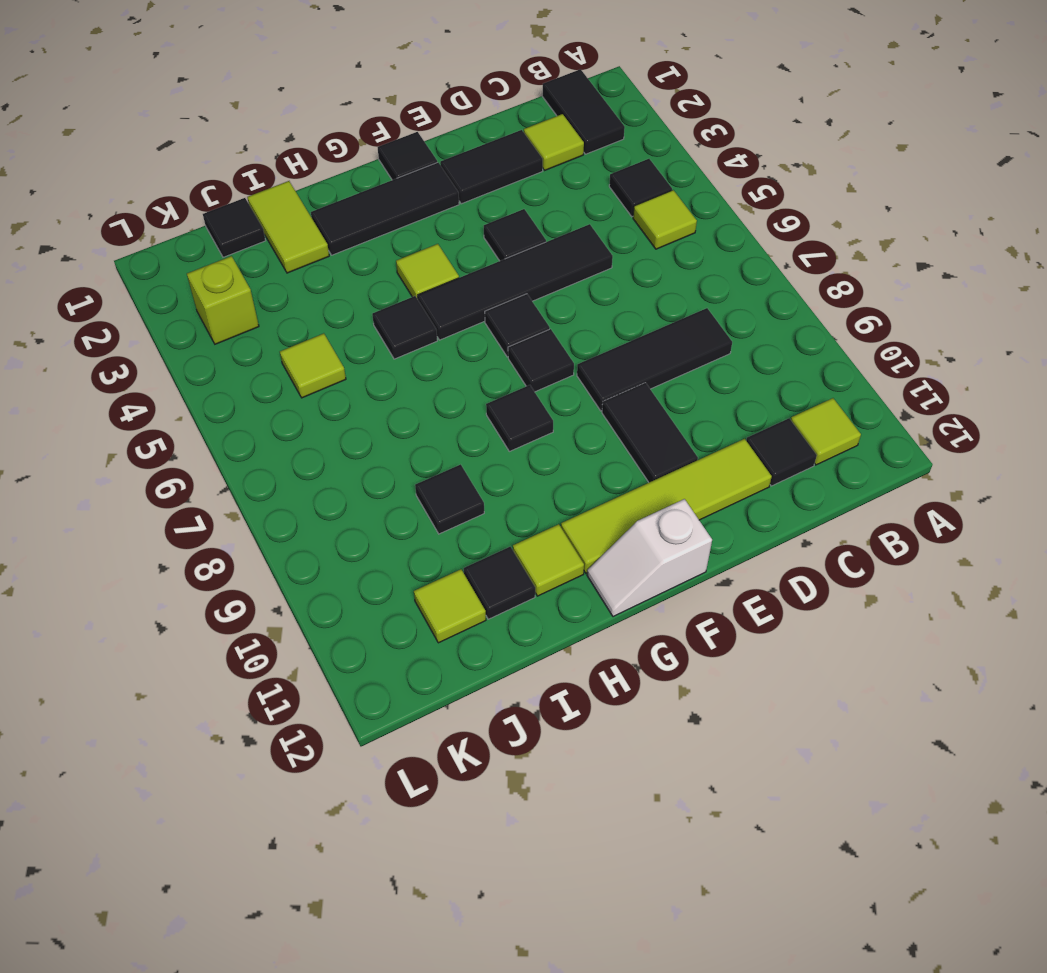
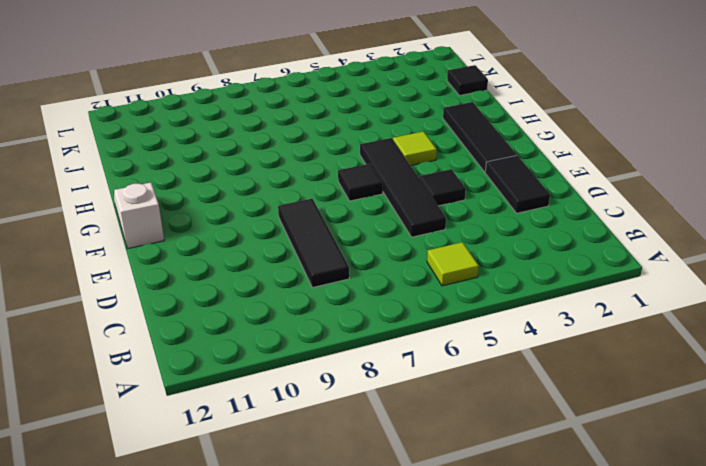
none -> black 1x2 tile [542,69,625,154]
none -> black 1x1 tile [609,159,672,217]
none -> lime 1x1 tile [791,398,861,465]

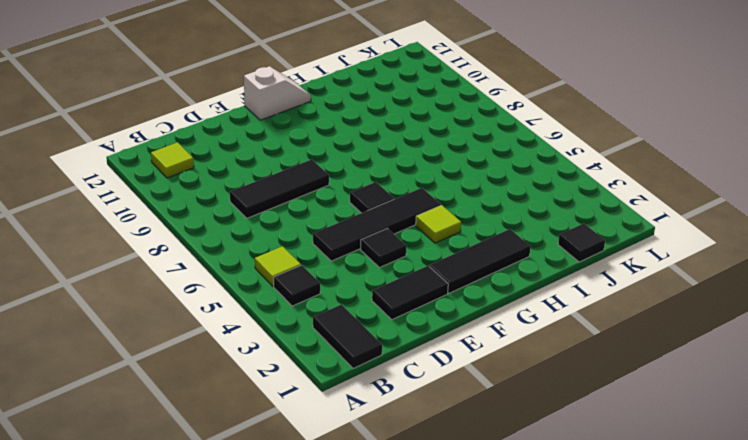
none -> lime 1x1 tile [524,114,584,170]
none -> black 1x1 tile [746,418,817,486]
none -> lime 1x4 tile [561,439,772,573]

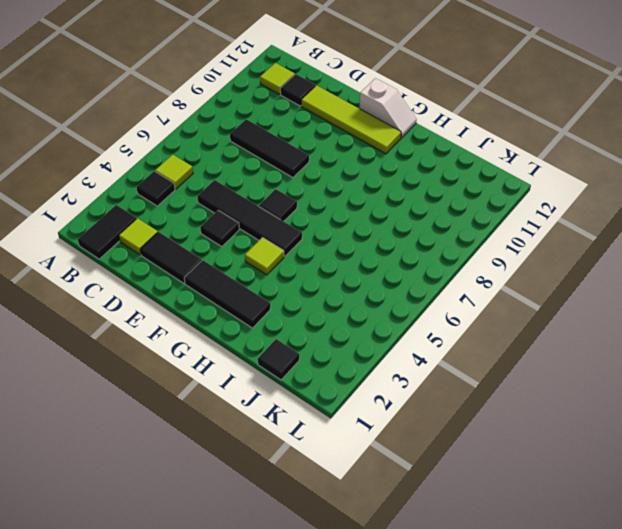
none -> black 1x2 tile [602,383,698,482]
none -> black 1x1 tile [378,132,437,180]
none -> black 1x1 tile [508,329,574,392]

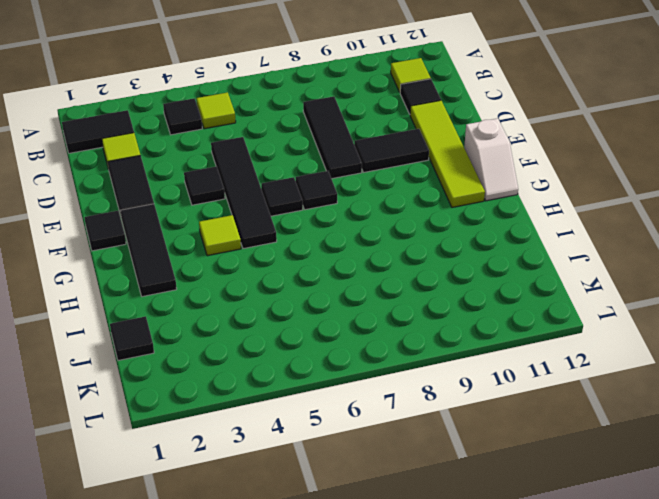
none -> black 1x1 tile [486,385,553,451]
none -> black 1x1 tile [372,296,437,359]
none -> lime 1x1 tile [513,524,584,596]

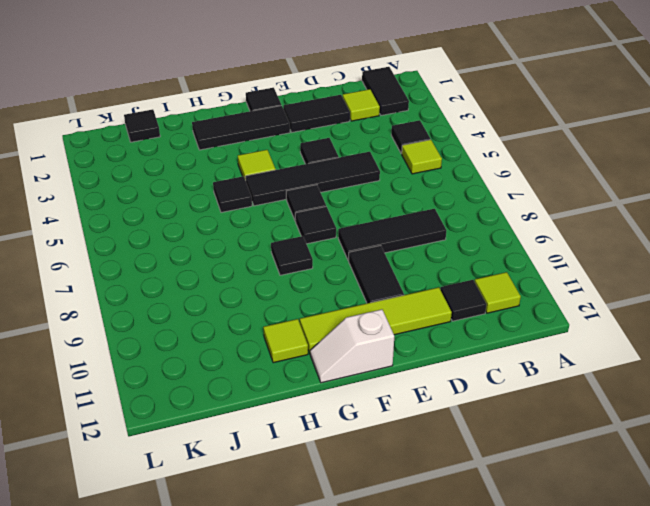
none -> lime 1x2 tile [247,181,329,273]
none -> black 1x1 tile [415,464,484,534]
none -> black 1x1 tile [464,547,535,619]

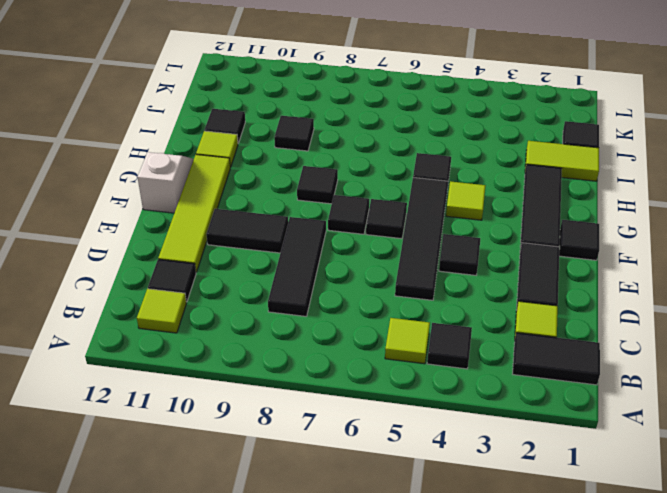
none -> lime 1x1 tile [280,333,346,398]
none -> lime 1x1 tile [414,569,486,643]
none -> lime 1x1 brick [187,256,259,344]

